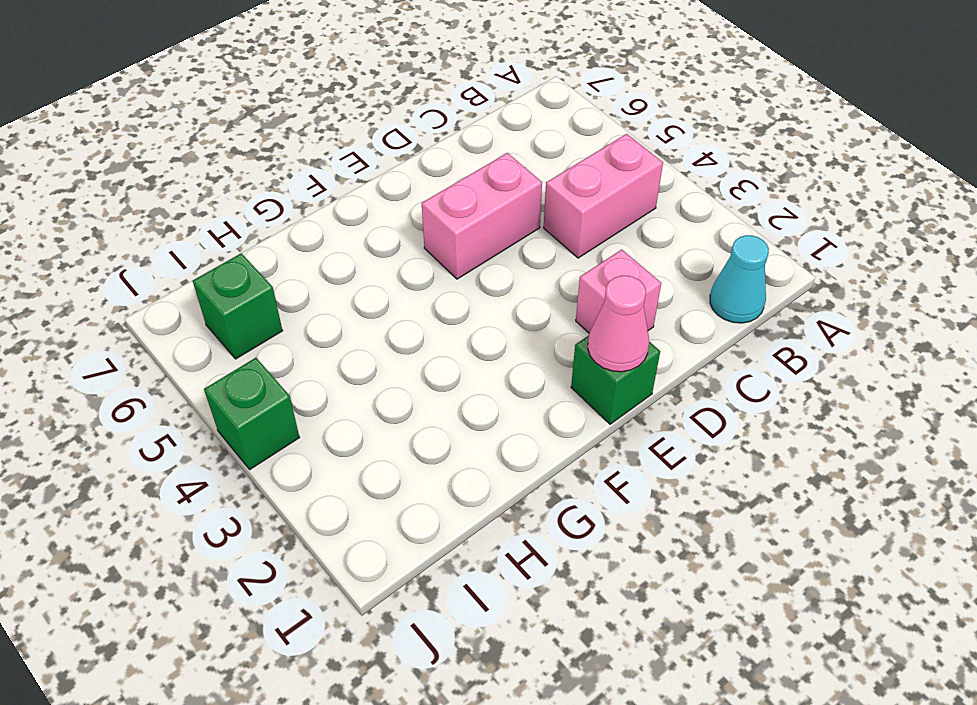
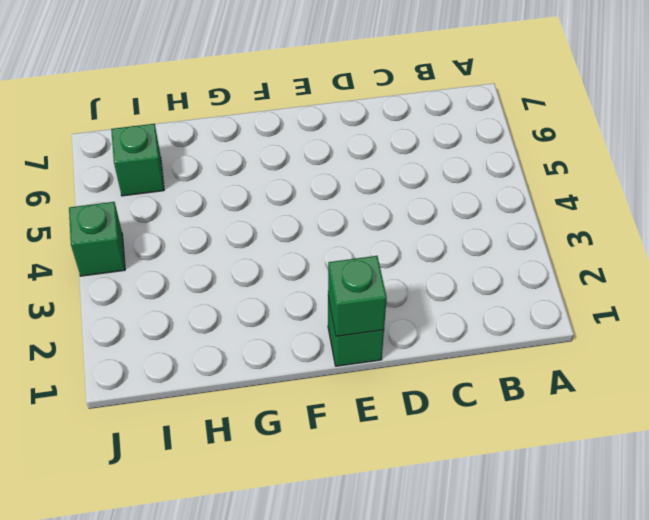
green 1x1 brick [328,256,387,336] -> pink 1x1 cone [588,276,649,372]
none -> cyan 1x1 cone [710,235,769,323]
none -> pink 1x2 brick [544,134,663,258]

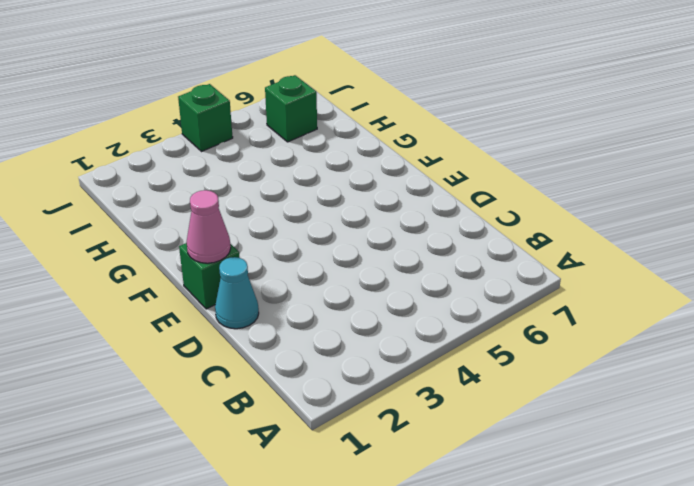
cyan 1x1 cone [215,257,259,329] -> cyan 1x1 cone moved to [710,235,769,323]
none -> pink 1x2 brick [544,134,663,258]
none -> pink 1x1 brick [576,250,661,333]

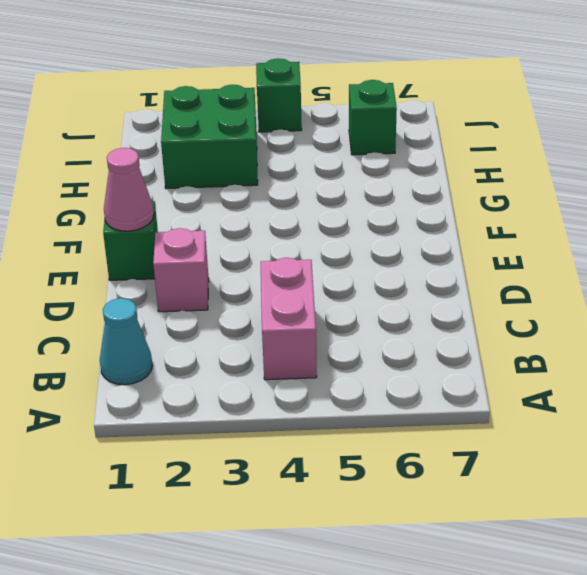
green 2x2 brick [161,85,258,188] -> none
none -> pink 1x2 brick [422,153,542,279]

